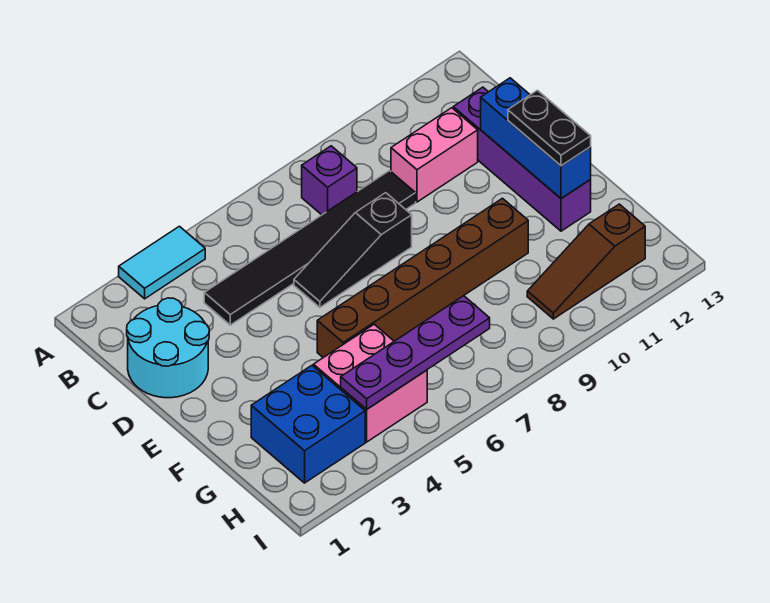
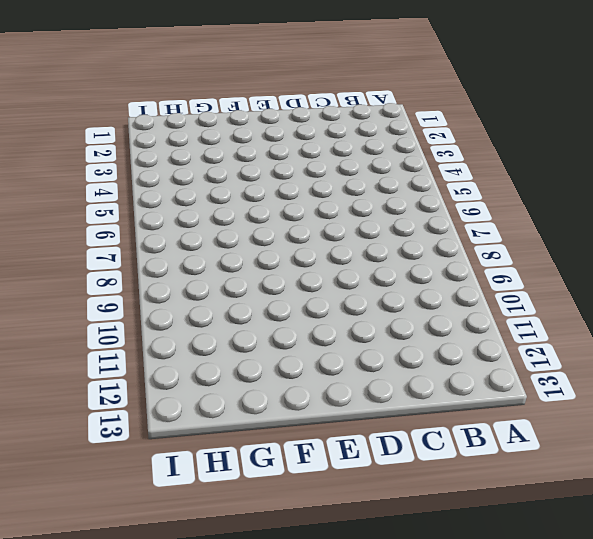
none -> cyan 1x2 tile [119,226,205,299]
none -> purple 1x1 brick [302,146,357,215]
none -> cyan 2x2 round brick [127,298,209,398]

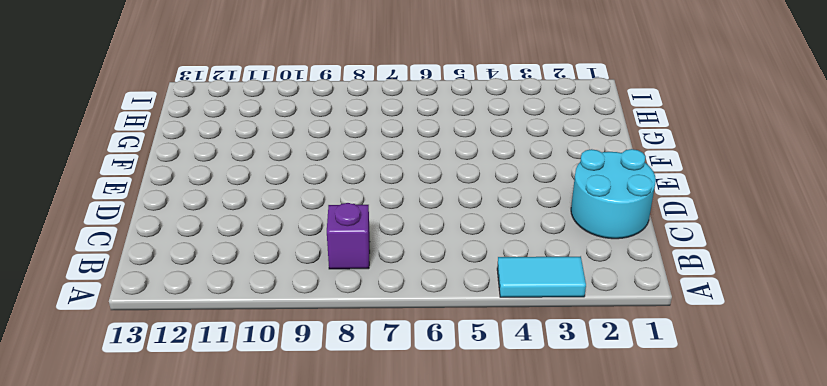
none -> black 1x6 tile [204,171,416,325]
none -> pink 1x2 brick [391,108,478,202]
none -> purple 1x4 brick [453,87,591,231]

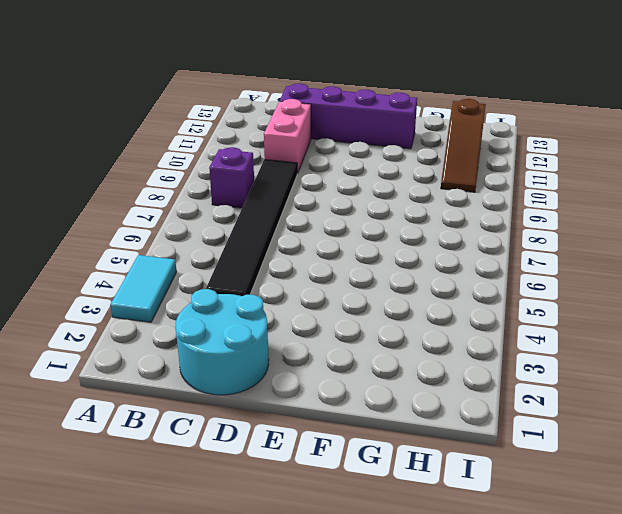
none -> black 1x3 slope [294,193,412,307]
none -> brown 1x6 brick [317,198,528,358]
none -> blue 2x2 brick [251,366,365,483]

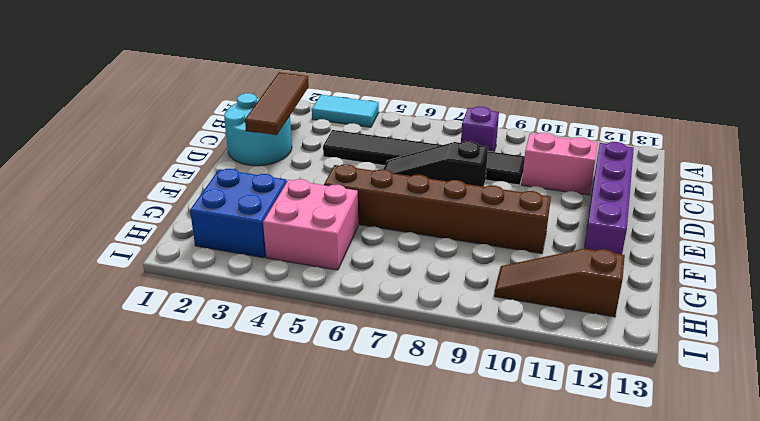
brown 1x3 tile [245,72,309,135] -> none
none -> blue 1x3 brick [481,78,591,199]
none -> purple 1x4 plate [341,296,490,409]
none -> black 1x2 plate [508,90,591,166]

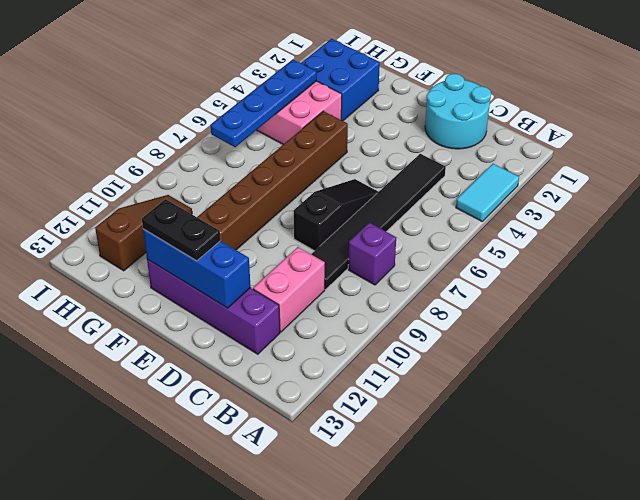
blue 1x4 plate [211,60,317,147] -> purple 1x4 plate [341,296,490,409]

